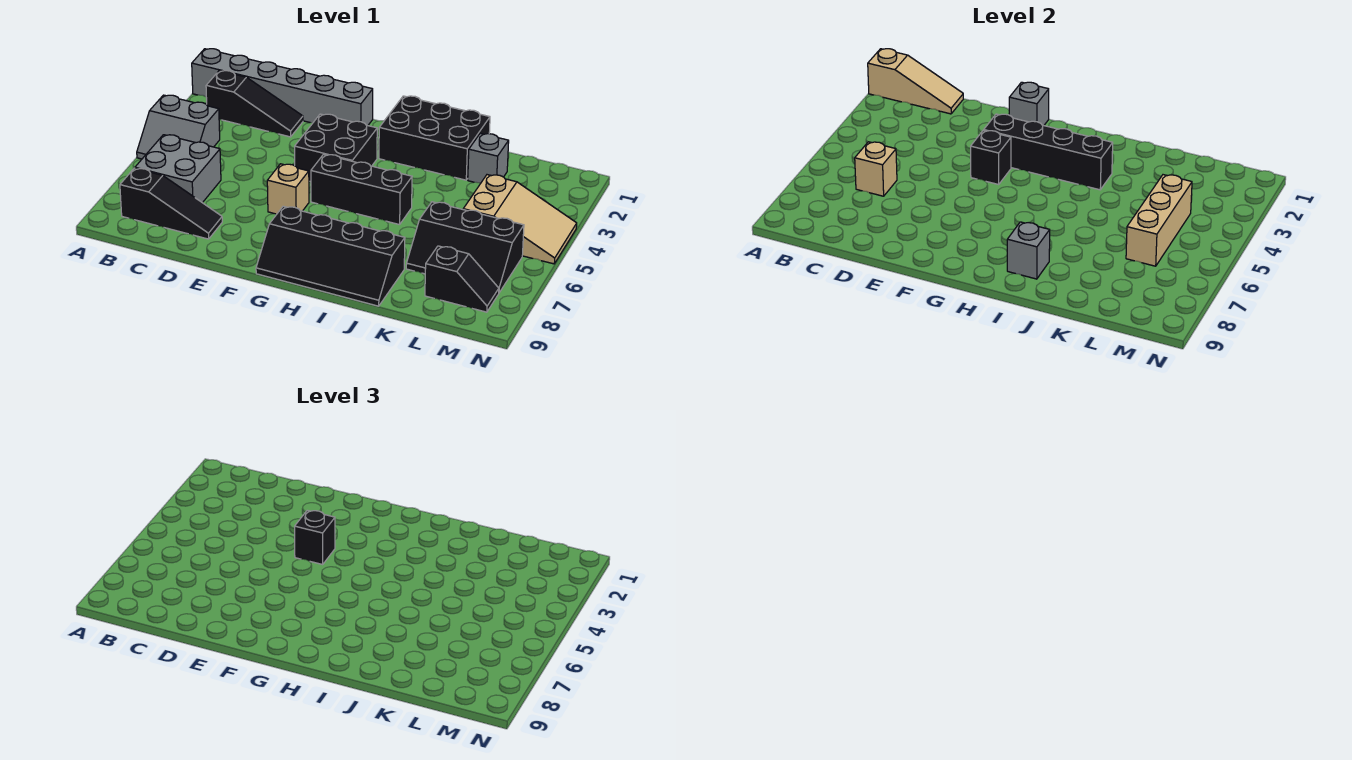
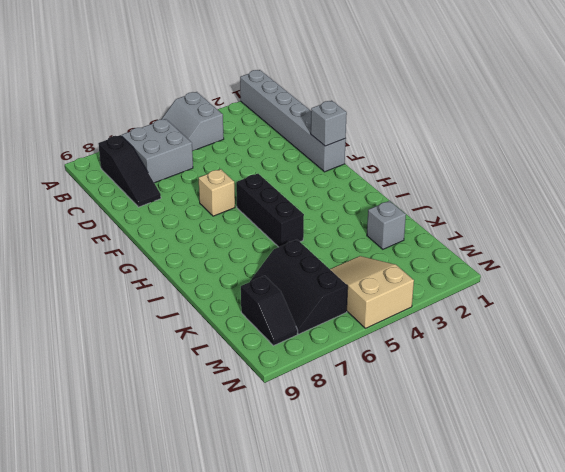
tan 2x3 slope [330,256,414,328] -> tan 2x3 slope turned to [463,175,577,264]
none -> black 1x3 slope [206,71,303,137]
none -> black 2x2 brick [295,114,377,182]
none -> black 2x4 slope [256,206,405,306]

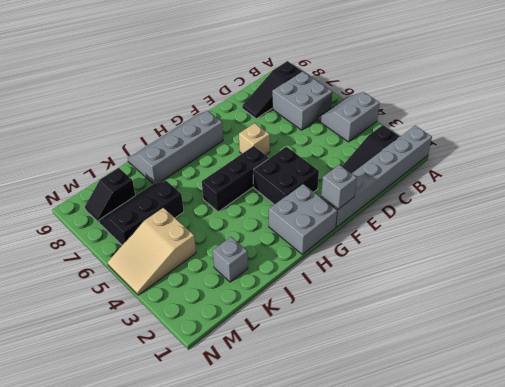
grey 2x2 brick [269,184,337,254] -> black 2x3 brick [379,96,490,180]
grey 2x4 slope [128,111,223,184] -> black 2x4 slope [256,206,405,306]
none -> tan 1x3 slope [868,49,963,114]
none -> tan 1x1 brick [855,142,897,196]
none -> black 1x4 brick [984,114,1113,190]

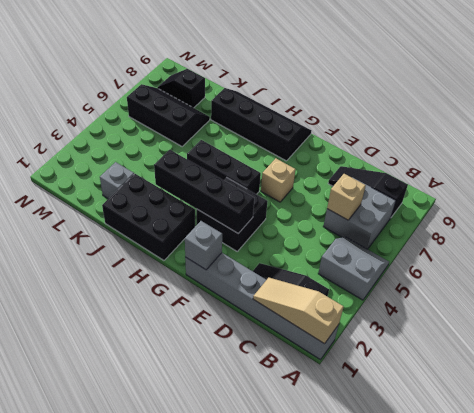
none -> tan 2x3 slope [463,175,577,264]
none -> black 1x1 brick [971,130,1011,184]
none -> grey 1x1 brick [1007,222,1050,279]

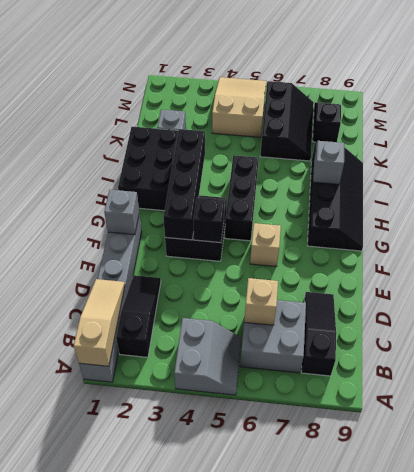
none -> tan 1x3 brick [1126,175,1192,266]
none -> black 1x1 brick [295,510,335,564]

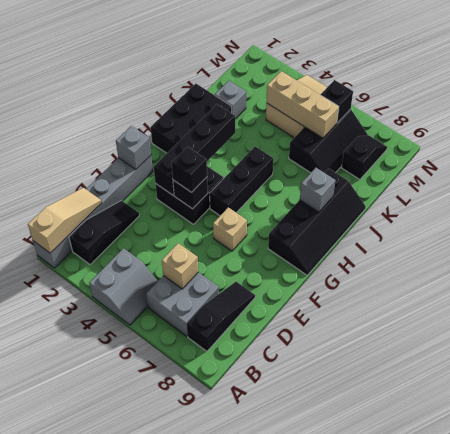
black 1x1 brick [321,80,353,123] -> none

